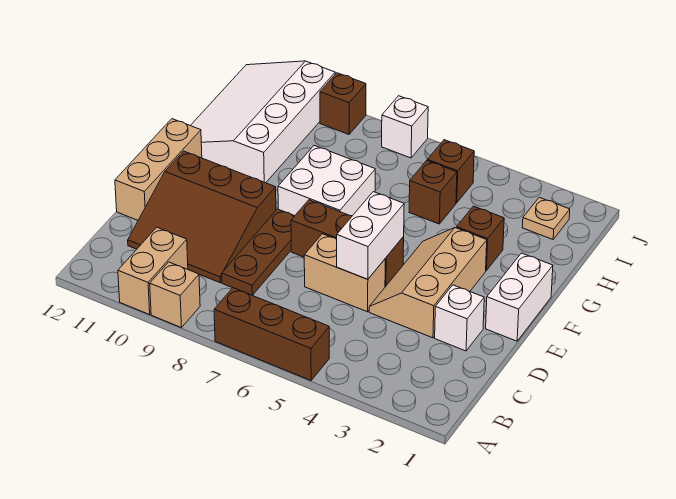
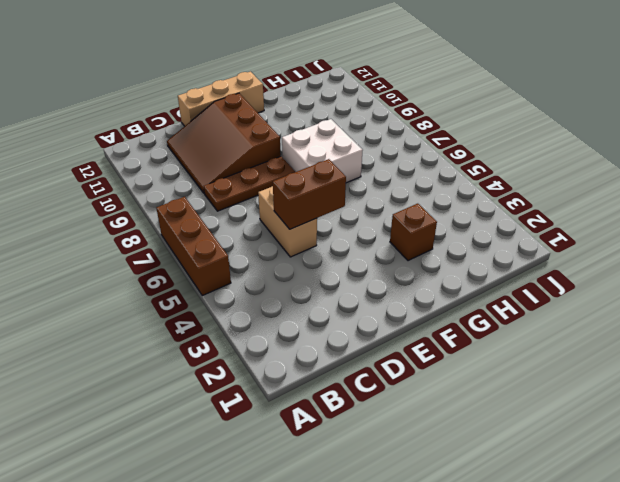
brown 1x2 brick [273,159,346,229] -> white 1x2 brick [337,192,404,279]
none -> tan 1x1 brick [150,262,200,328]
none -> tan 1x2 brick [118,227,188,315]
none -> white 1x1 brick [435,285,484,351]

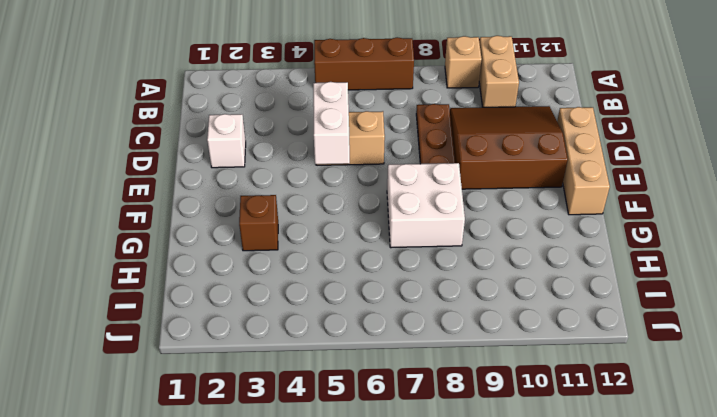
none -> tan 2x3 slope [369,228,487,338]
none -> white 1x2 brick [486,253,553,341]
none -> brown 1x3 brick [291,200,404,287]

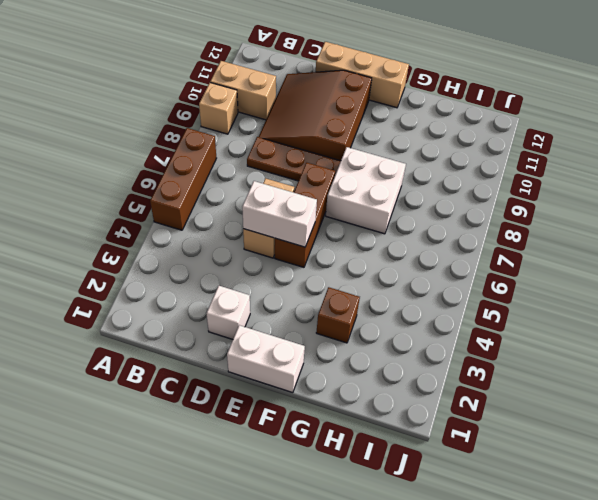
none -> tan 2x3 slope [369,228,487,338]
none -> white 3x4 slope [190,61,335,183]
none -> brown 1x1 brick [409,161,457,224]

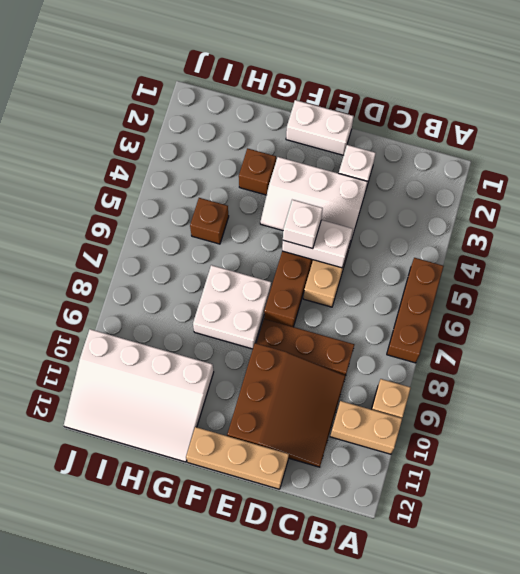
white 2x3 slope [260,157,368,244] -> tan 2x3 slope [369,228,487,338]
white 1x1 brick [283,200,323,249] -> white 1x1 brick moved to [382,96,428,158]
none -> tan 1x1 plate [522,197,570,239]
none -> brown 1x1 brick [427,140,474,203]
none -> brown 1x1 brick [320,73,366,134]

